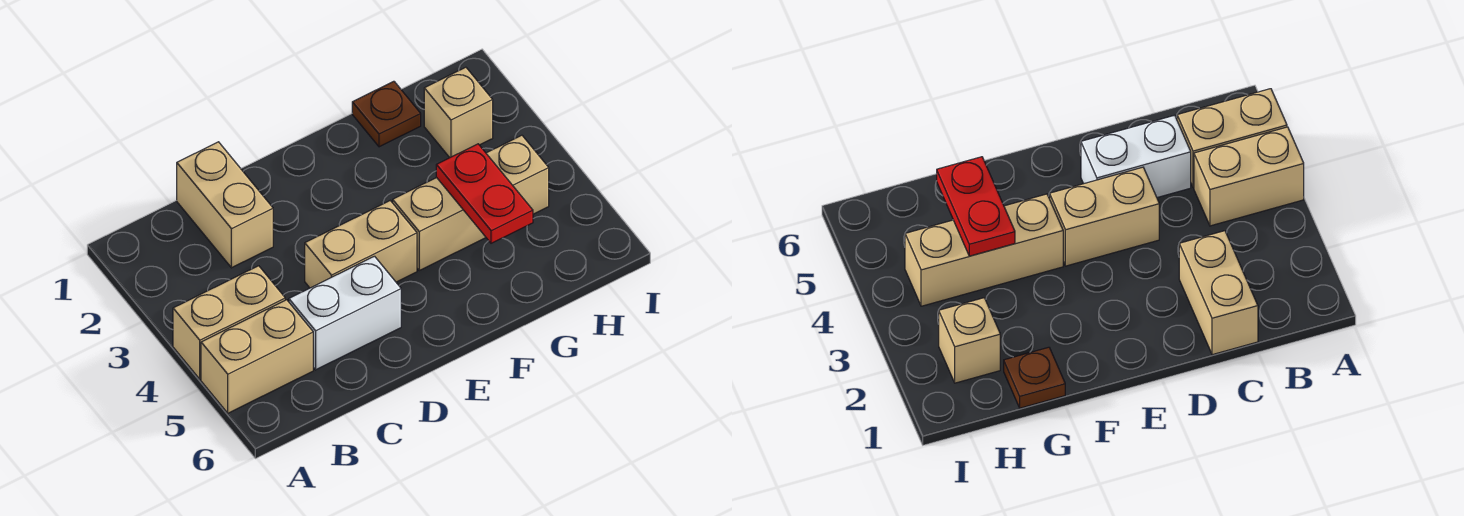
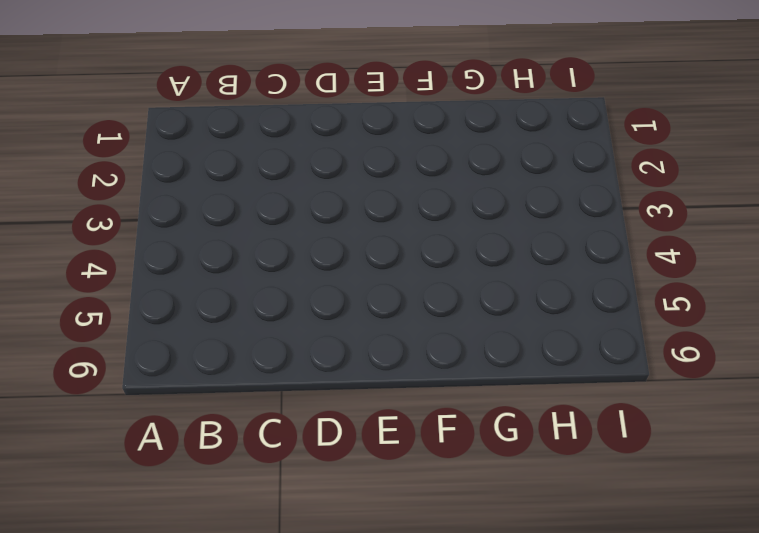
none -> tan 1x2 brick [173,266,285,379]
none -> tan 1x2 brick [201,300,313,413]

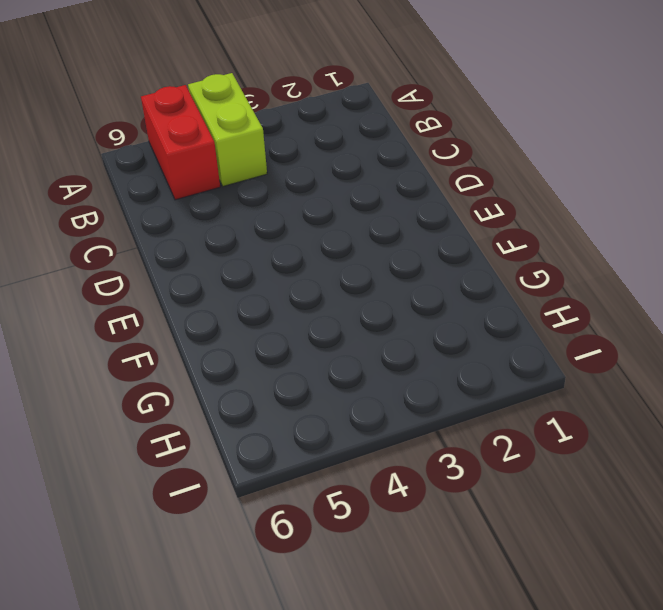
lime 1x2 brick [188,73,267,186] -> tan 1x2 brick [173,266,285,379]
red 1x2 brick [141,85,220,200] -> tan 1x2 brick [201,300,313,413]
none -> tan 1x2 brick [177,142,273,268]
none -> white 1x2 brick [289,256,401,370]

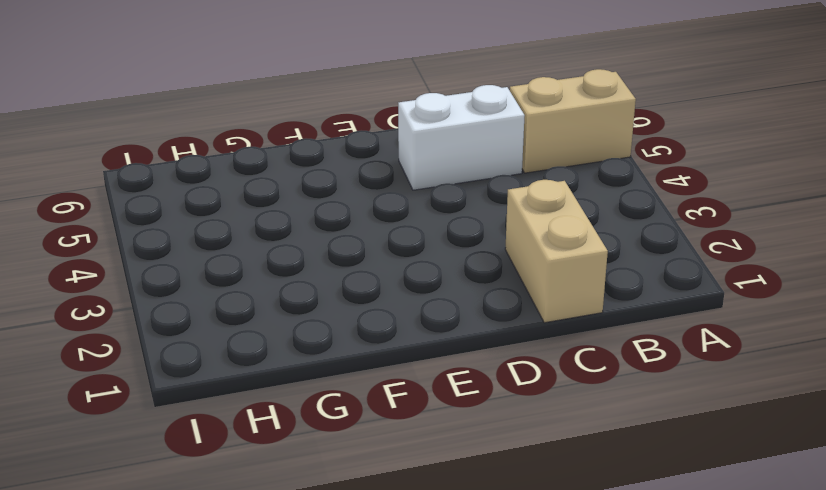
none -> tan 1x2 brick [173,266,285,379]
none -> tan 1x2 brick [305,201,417,288]

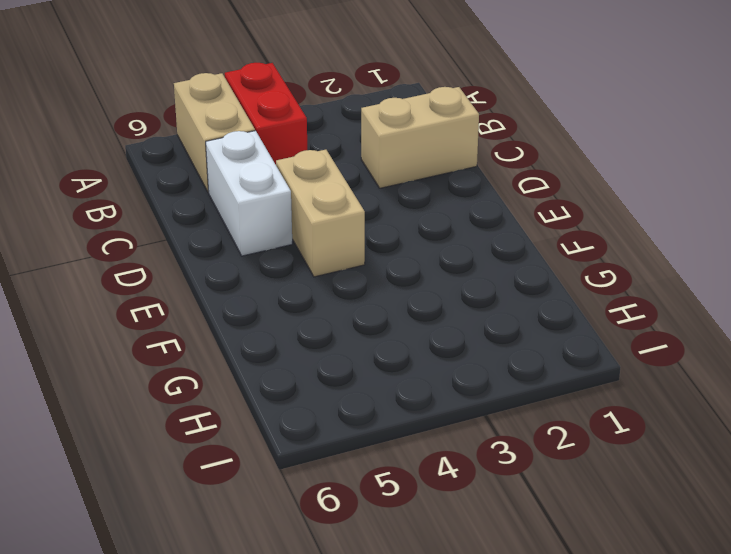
red 1x2 brick [225,63,307,165] -> tan 1x2 brick [173,266,285,379]
none -> tan 1x3 brick [393,135,549,270]
none -> brown 1x1 plate [352,81,421,147]

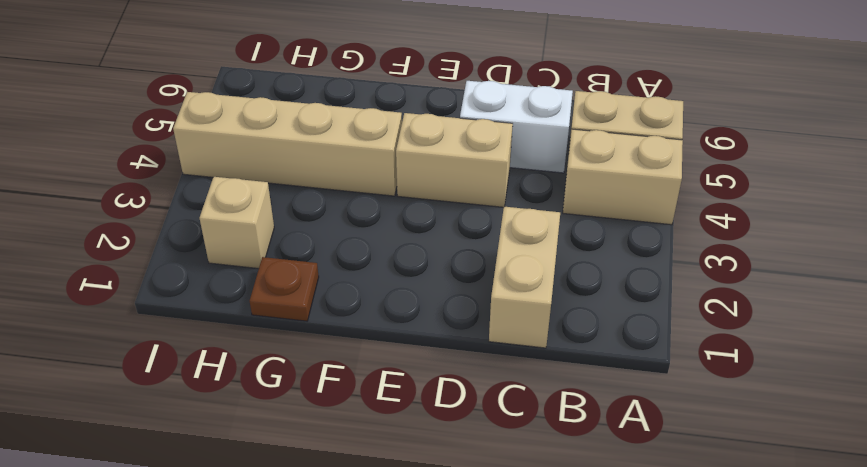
tan 1x4 brick [173,92,402,196] -> tan 1x3 brick [393,135,549,270]
none -> red 1x2 plate [436,144,533,243]

